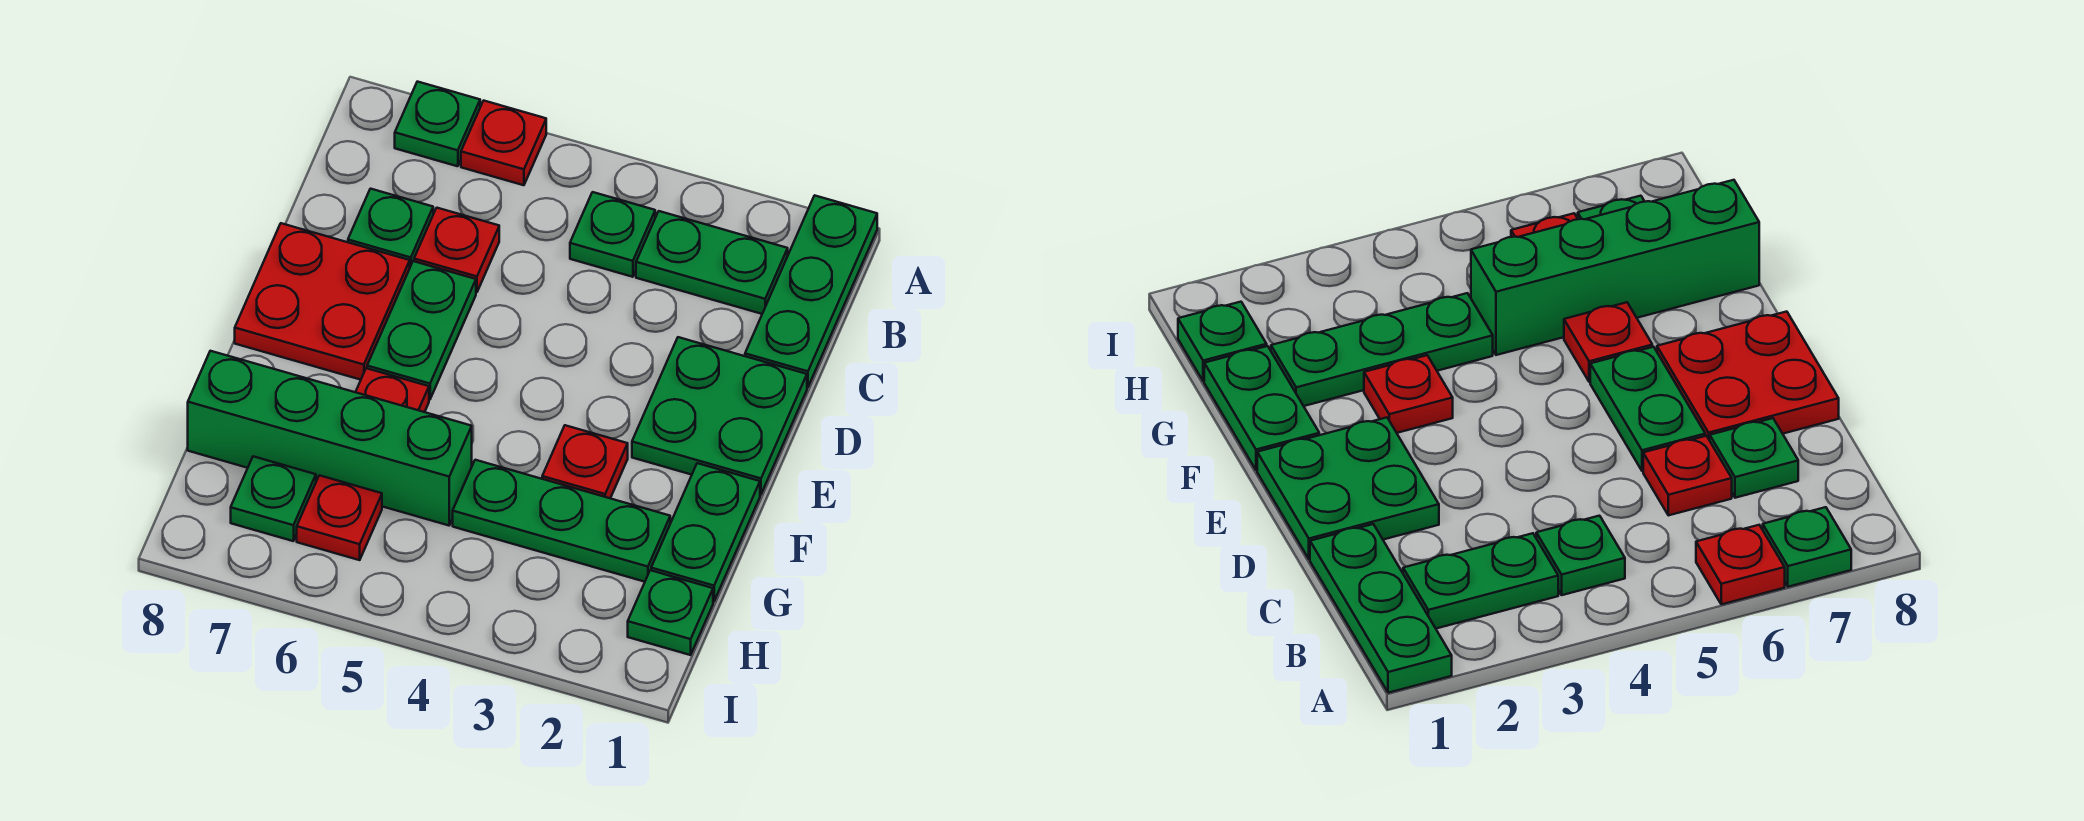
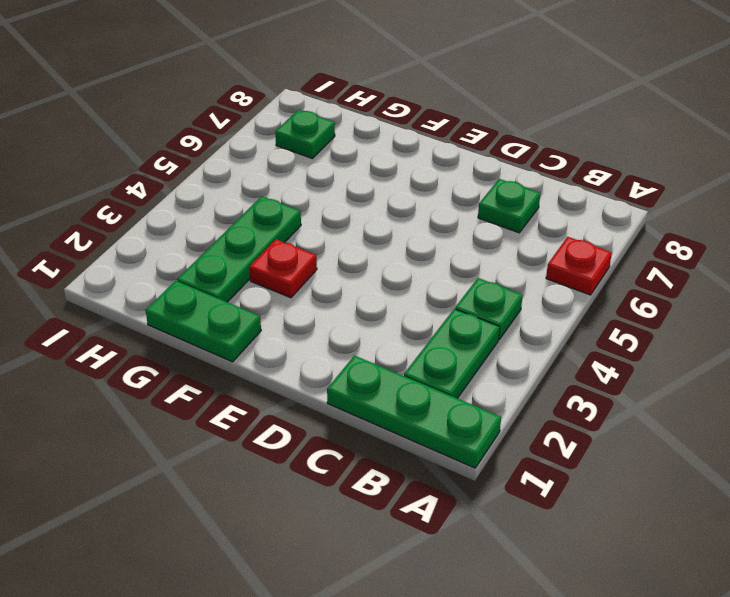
none -> green 1x1 plate [395,82,480,166]
none -> red 1x1 plate [414,208,499,292]
none -> green 2x2 plate [632,337,807,494]

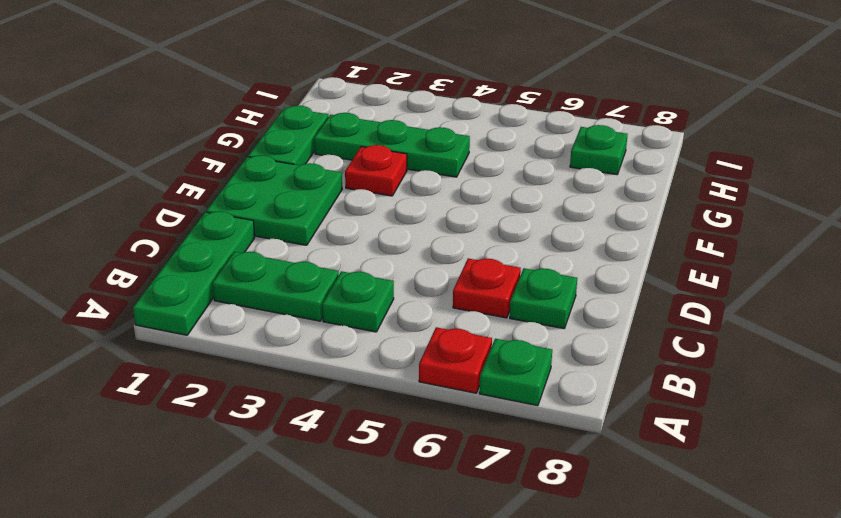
none -> green 1x2 plate [367,261,476,399]
none -> red 2x2 plate [235,223,410,380]
none -> red 1x1 plate [356,368,429,412]

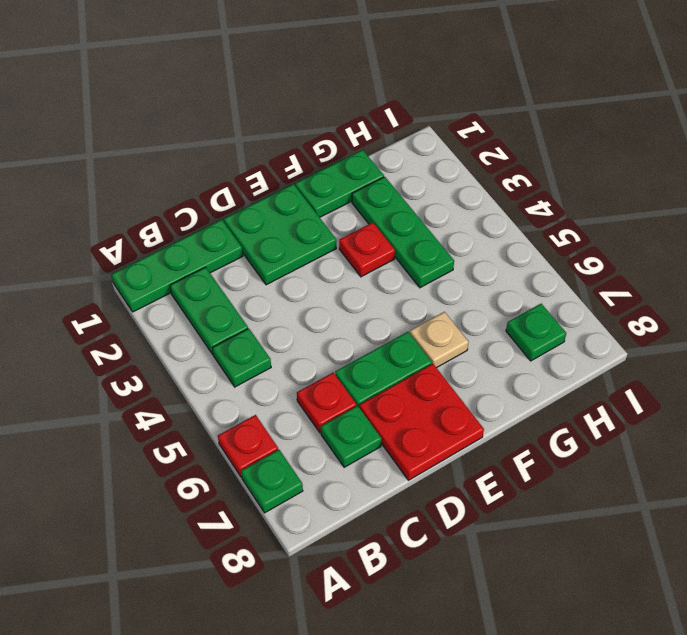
tan 1x1 plate [410,312,468,368] -> red 1x1 plate [356,368,429,412]
none -> green 1x4 brick [188,351,472,525]
none -> green 1x1 plate [628,570,713,655]
none -> red 1x1 plate [297,475,382,560]

